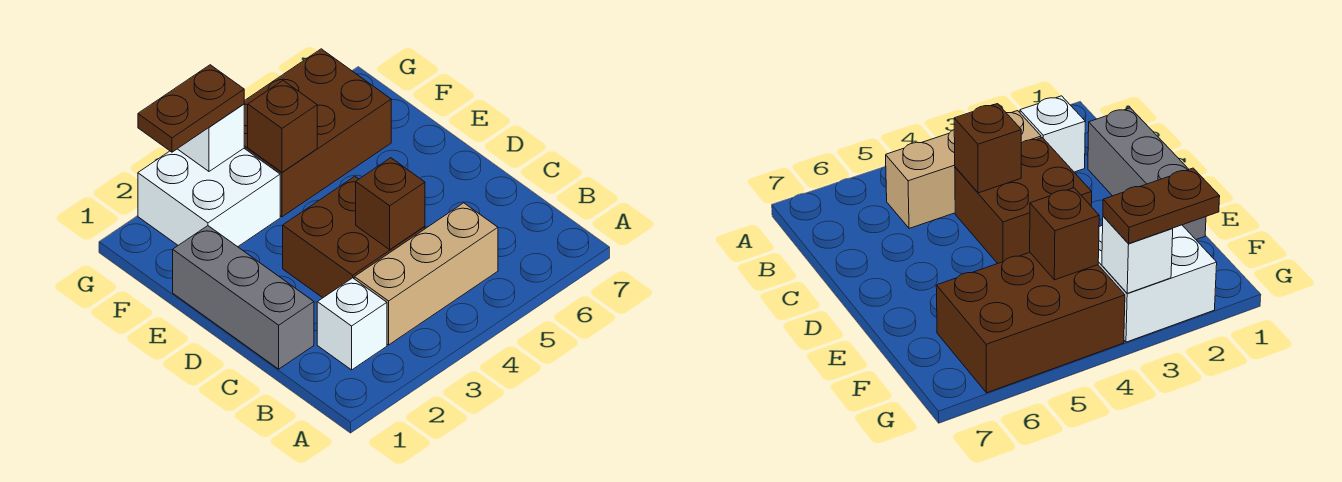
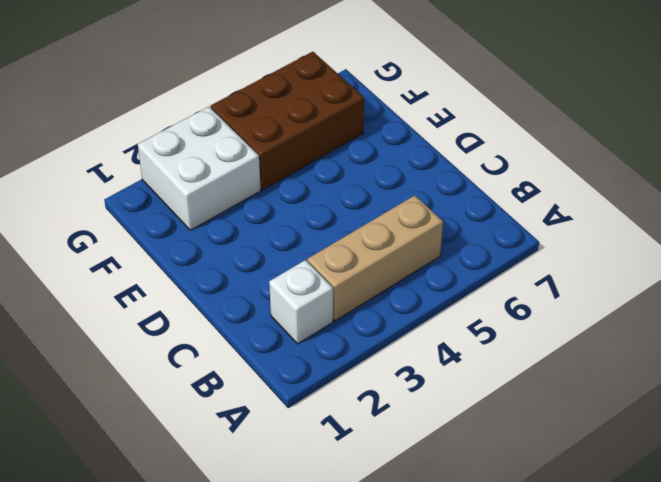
none -> grey 1x3 brick [173,226,314,369]
none -> brown 2x2 brick [283,176,425,298]

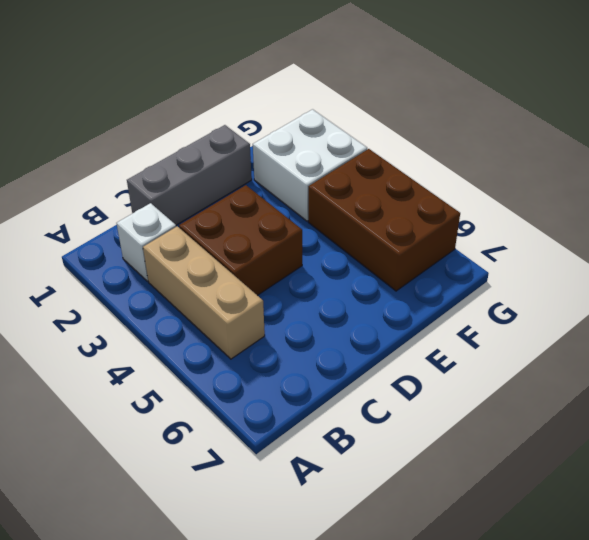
none -> brown 1x1 brick [356,158,425,250]
none -> brown 1x1 brick [248,81,317,172]

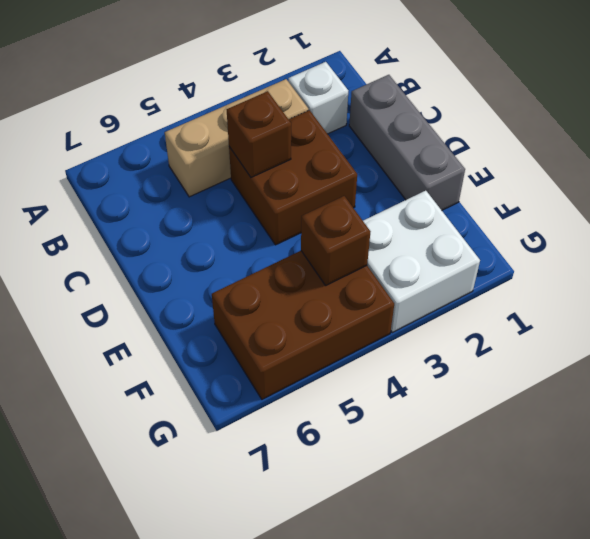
none -> white 1x1 brick [178,104,244,171]
none -> brown 1x2 plate [138,65,244,152]

